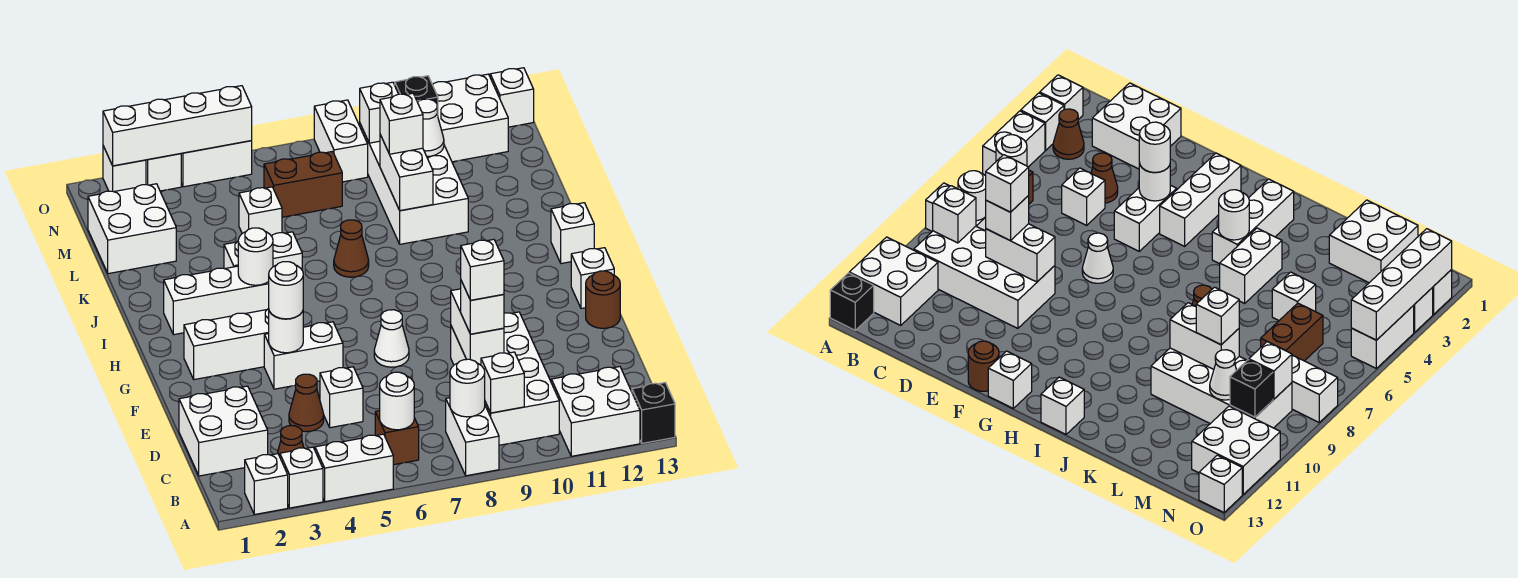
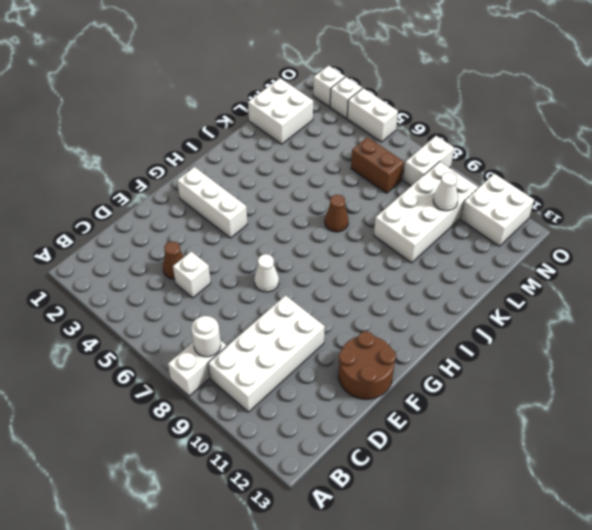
brown 2x2 round brick [339,332,396,399] -> brown 1x1 round brick [586,271,620,328]
none -> white 1x1 brick [245,454,288,515]
none -> white 1x1 brick [280,447,323,508]
none -> white 1x2 brick [315,434,393,502]
none -> white 2x2 brick [551,367,640,456]

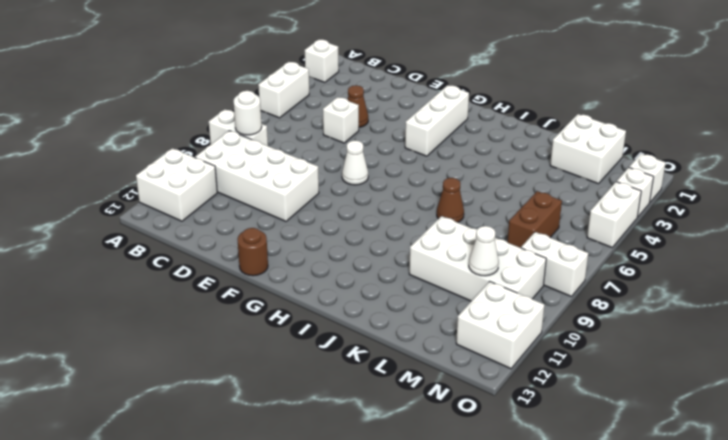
none -> white 1x1 brick [280,447,323,508]
none -> black 1x1 brick [632,383,675,443]
none -> brown 1x1 cone [277,426,304,457]
none -> brown 1x1 brick [375,411,419,465]

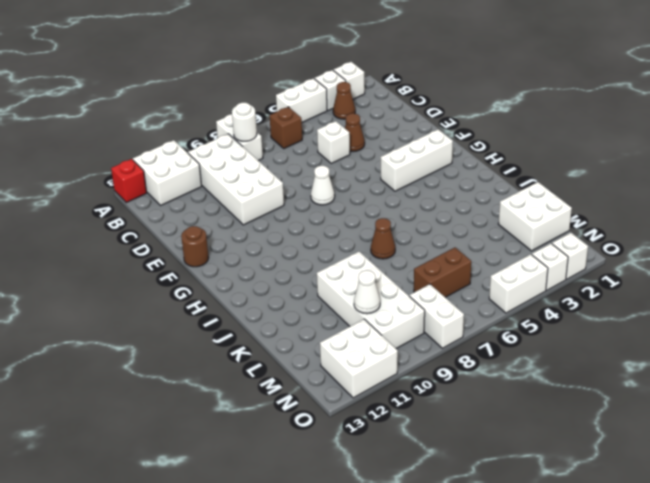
red 1x1 brick [111,159,147,202] -> black 1x1 brick [632,383,675,443]
none -> white 2x2 brick [179,386,268,476]
none -> white 1x2 brick [264,322,343,389]
none -> white 1x1 brick [571,248,614,309]
none -> white 1x3 brick [164,266,269,335]

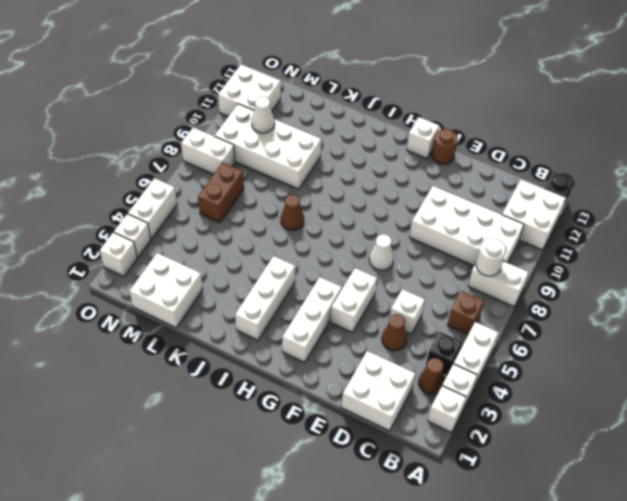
black 1x1 brick [426,331,463,376] -> black 1x1 brick moved to [395,76,438,116]
none -> white 1x1 brick [551,203,594,263]
none -> white 1x2 brick [224,232,302,269]
none -> white 1x1 brick [239,187,282,236]
none -> white 1x1 brick [490,68,534,127]

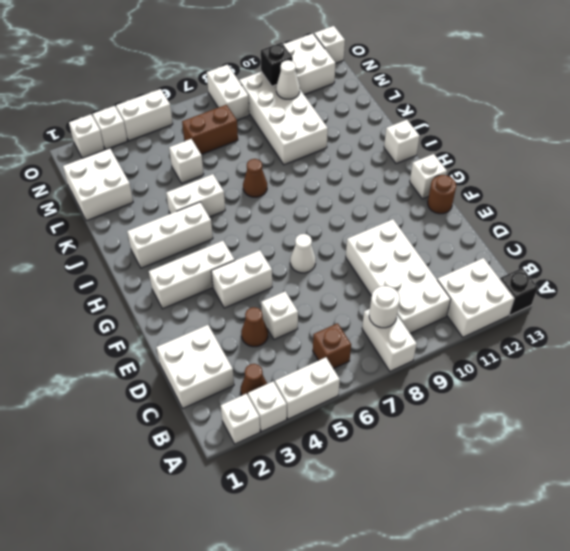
none -> white 1x1 round brick [380,372,414,430]
none -> white 1x1 brick [481,352,524,413]
none -> white 1x2 brick [451,289,504,365]
none -> white 1x1 round brick [269,311,303,353]

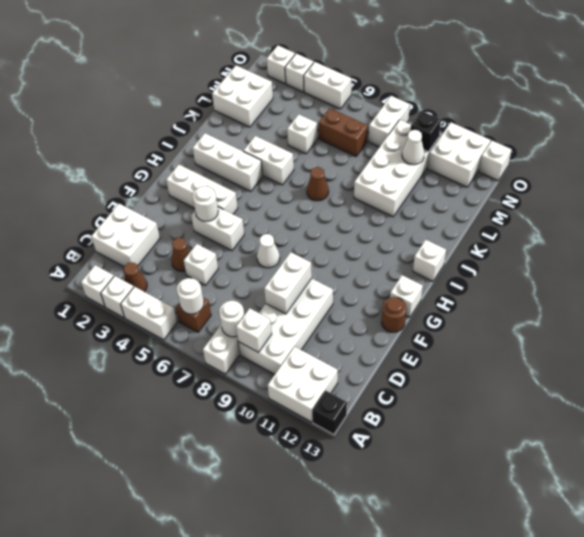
none -> white 1x1 round brick [238,228,273,285]
none -> white 1x2 brick [380,135,433,211]
none -> white 1x1 brick [360,82,398,143]
none -> white 1x4 brick [103,86,252,166]

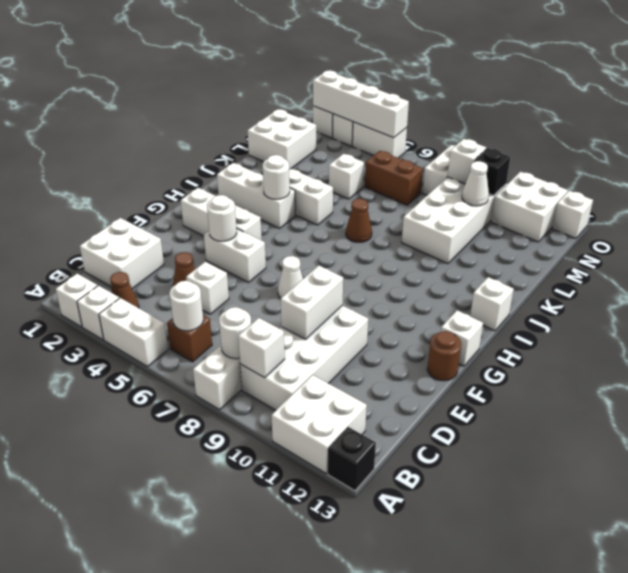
none -> white 1x2 brick [380,135,433,211]
none -> white 1x1 brick [461,281,504,334]
none -> white 1x1 round brick [269,262,303,319]
none -> white 1x1 brick [380,93,423,154]

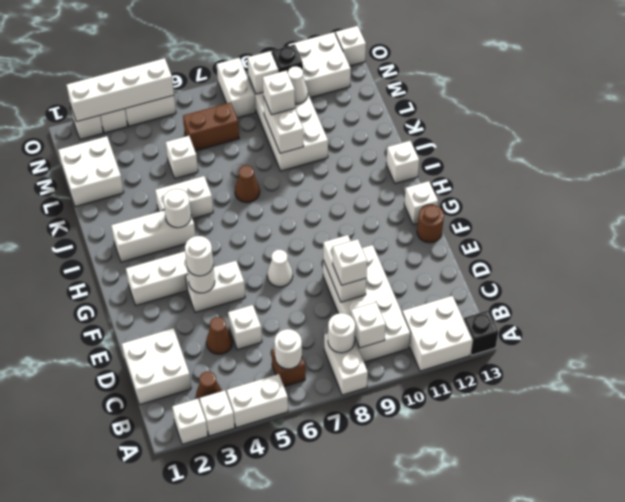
none -> white 1x1 brick [461,240,504,300]

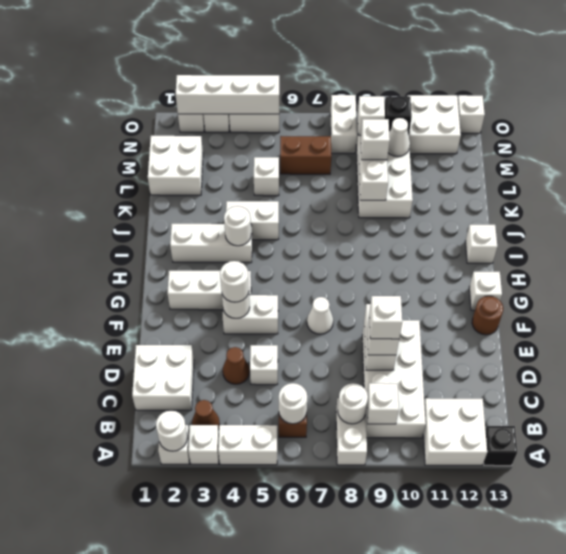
white 1x1 round brick [156,411,187,451] -> none
none -> brown 1x1 cone [334,220,369,277]

